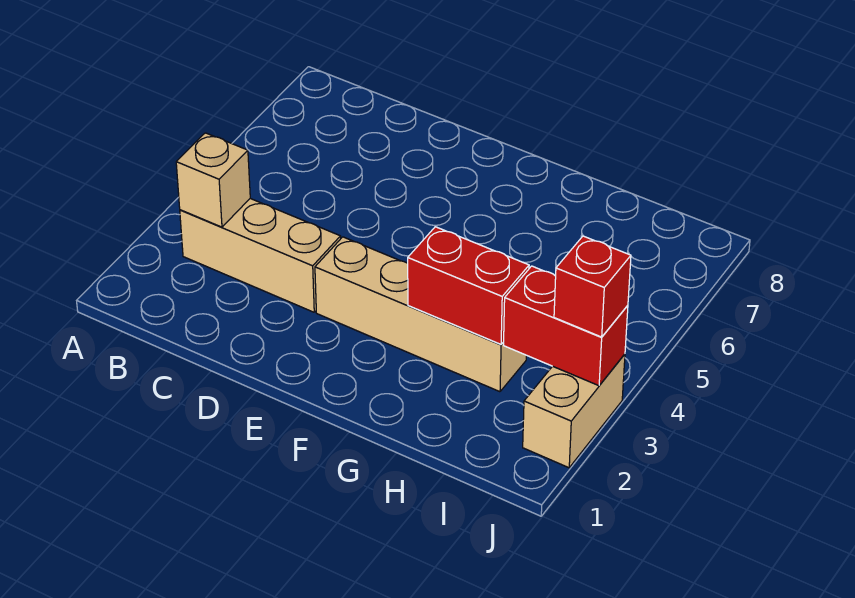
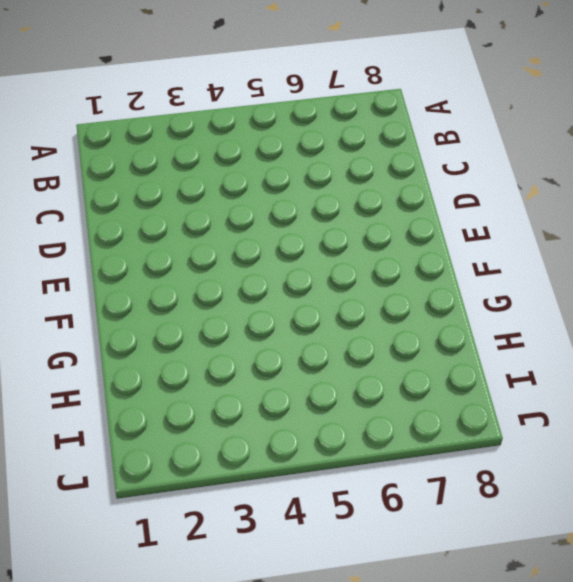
none -> tan 1x3 brick [180,199,341,312]
none -> tan 1x4 brick [315,237,526,392]

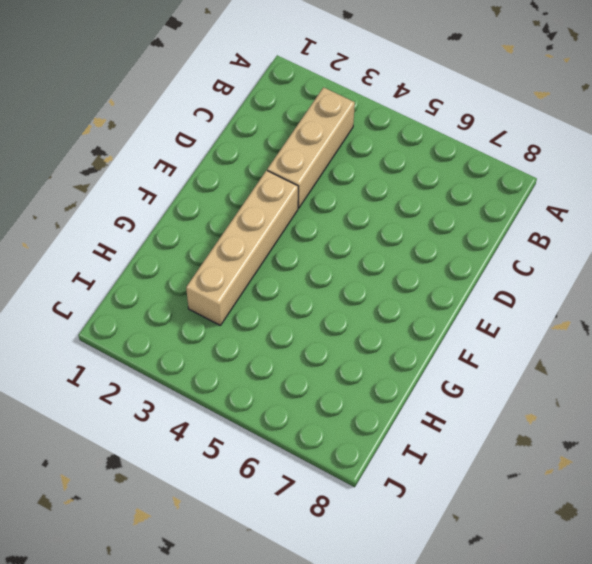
none -> tan 1x2 brick [523,354,625,468]
none -> tan 1x1 brick [176,133,250,227]

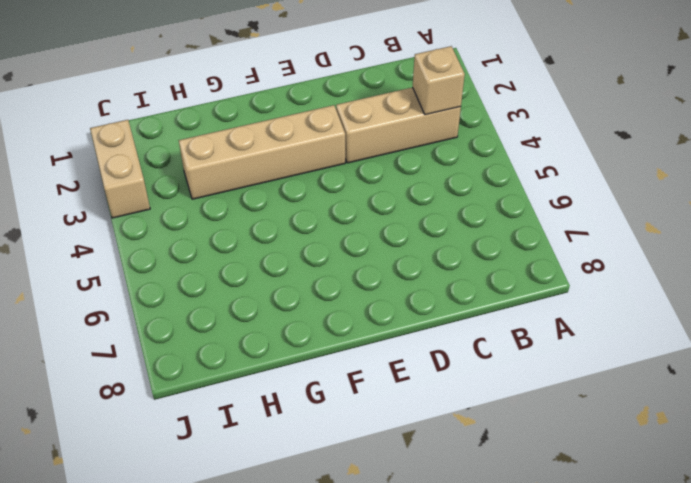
none -> red 1x2 brick [408,227,529,344]
none -> red 1x2 brick [504,266,628,386]

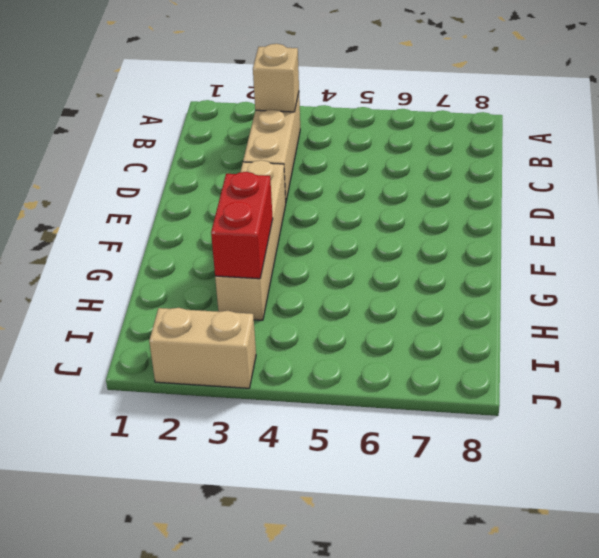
none -> red 1x2 brick [504,266,628,386]
none -> red 1x1 brick [554,236,631,337]

